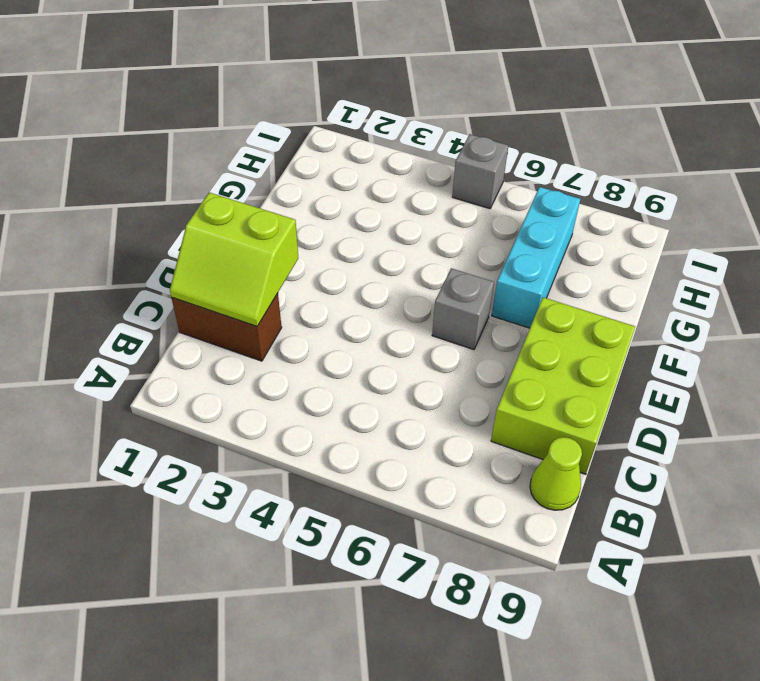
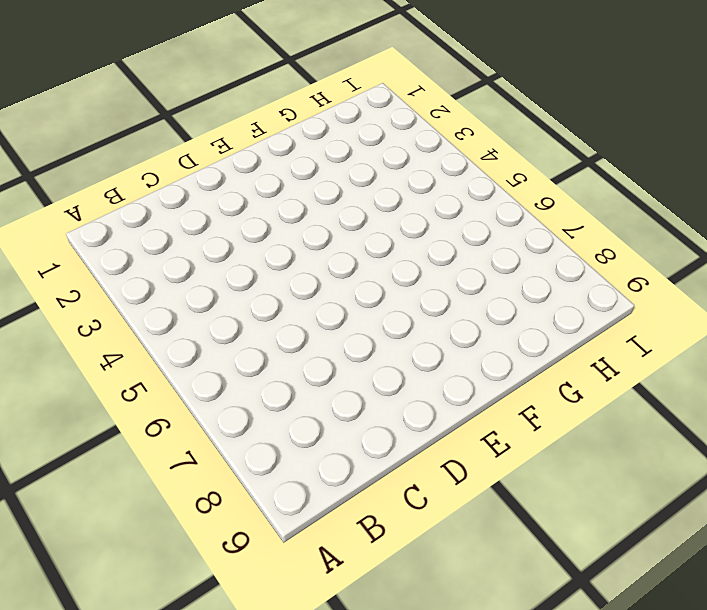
none -> lime 1x1 cone [530,437,582,510]
none -> brown 1x2 brick [172,293,282,361]

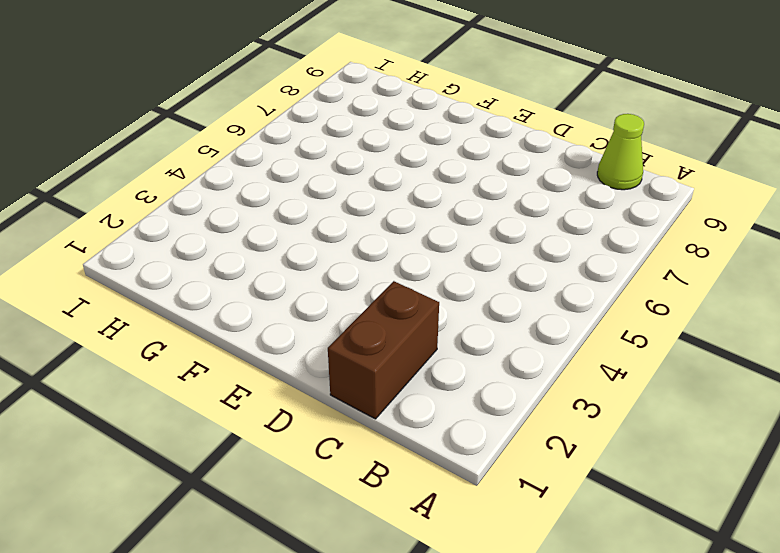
none -> lime 2x3 brick [491,297,635,475]
none -> grey 1x1 brick [432,268,494,350]

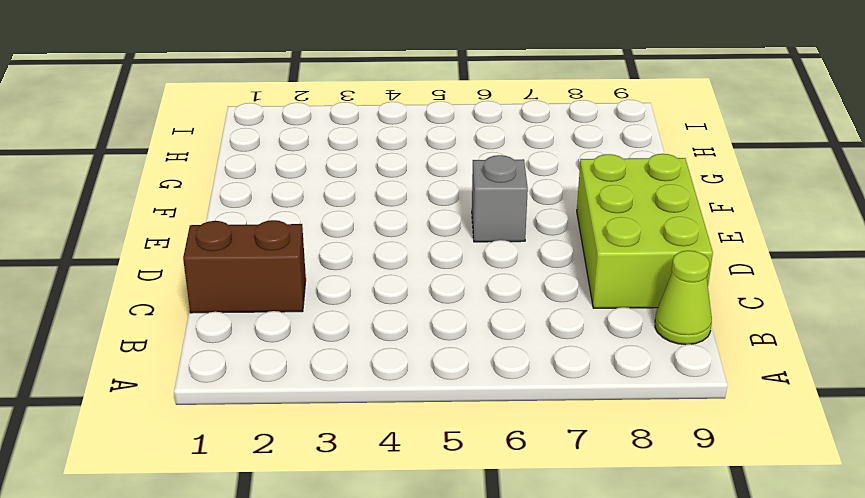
none -> cyan 1x3 brick [492,187,580,328]
none -> grey 1x1 brick [452,134,508,209]

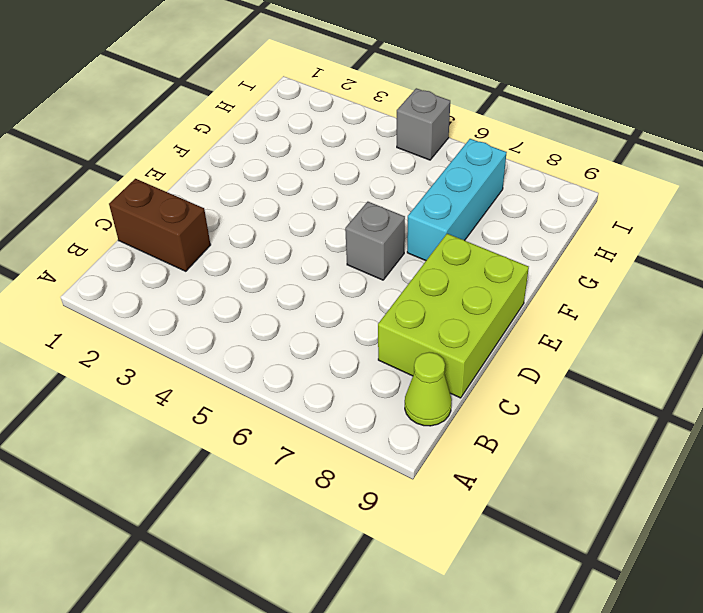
none -> lime 2x2 slope [170,193,298,326]

